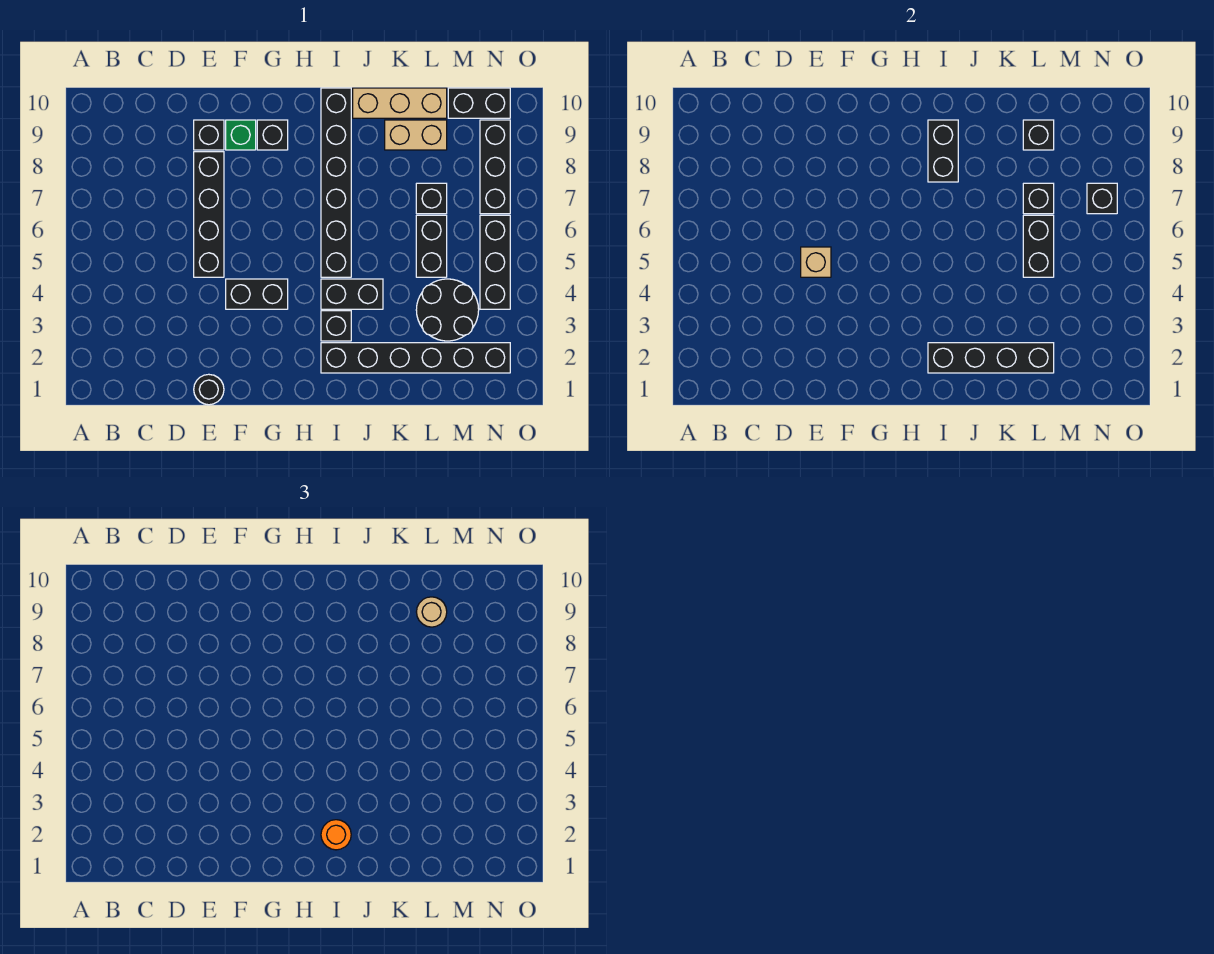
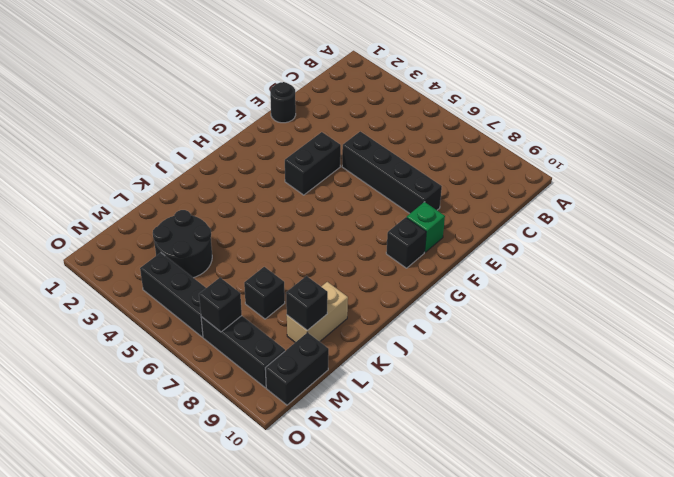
none -> black 1x1 brick [194,120,224,150]
none -> black 1x6 brick [321,343,510,373]
none -> black 1x1 brick [321,311,351,341]

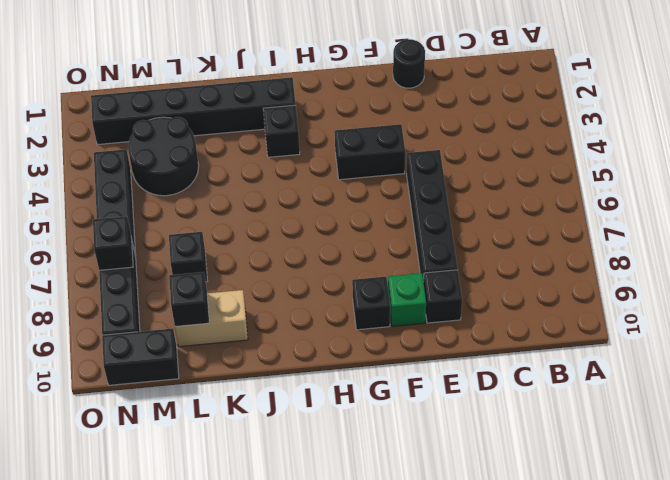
none -> black 1x2 brick [321,279,383,309]
none -> black 1x6 brick [321,88,351,277]
none -> tan 1x3 brick [353,88,447,118]

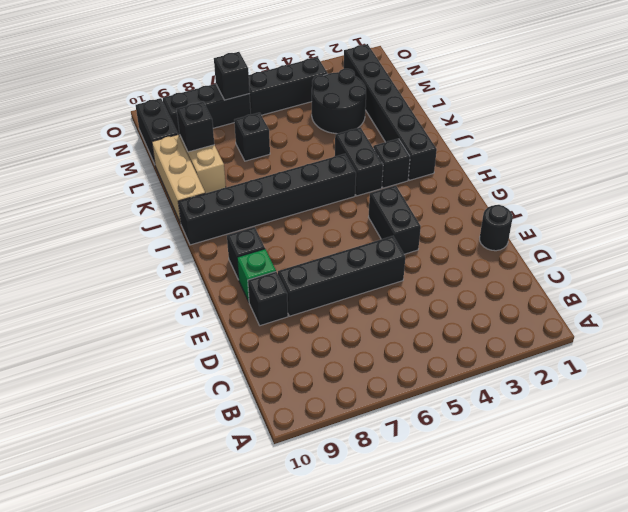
none -> black 1x2 brick [416,215,447,277]
none -> tan 1x1 brick [801,247,831,277]
none -> black 1x4 brick [928,343,1054,373]

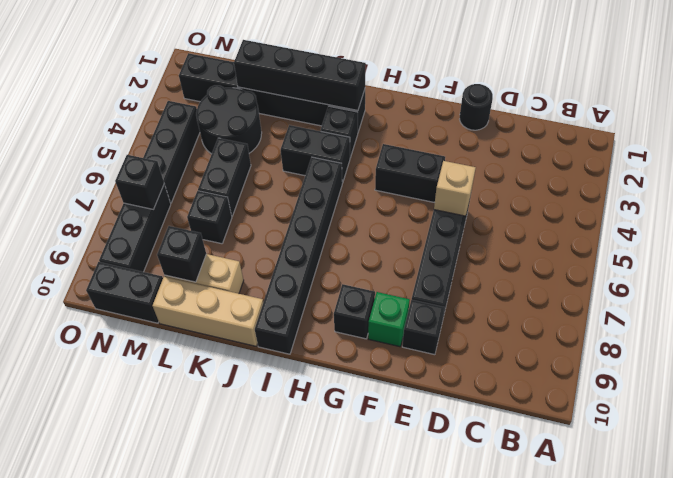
none -> black 1x2 brick [928,120,958,182]
none -> black 1x2 brick [1023,215,1054,277]
none -> black 1x1 brick [1023,183,1054,214]

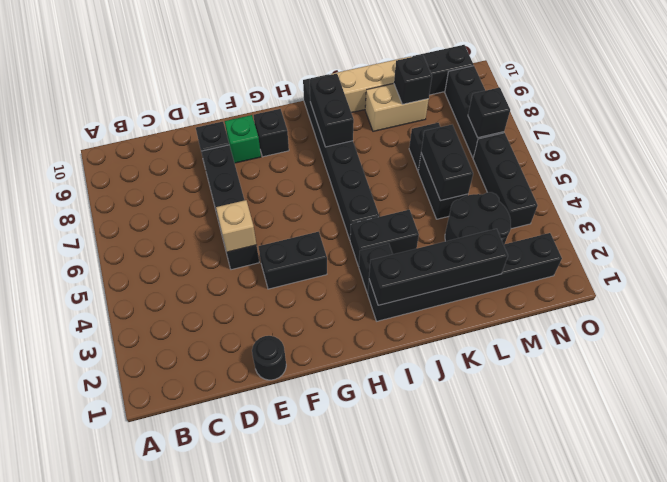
none -> black 1x1 brick [1023,183,1054,214]
none -> orange 1x1 round brick [321,820,351,850]
none -> tan 1x1 round brick [417,597,447,627]

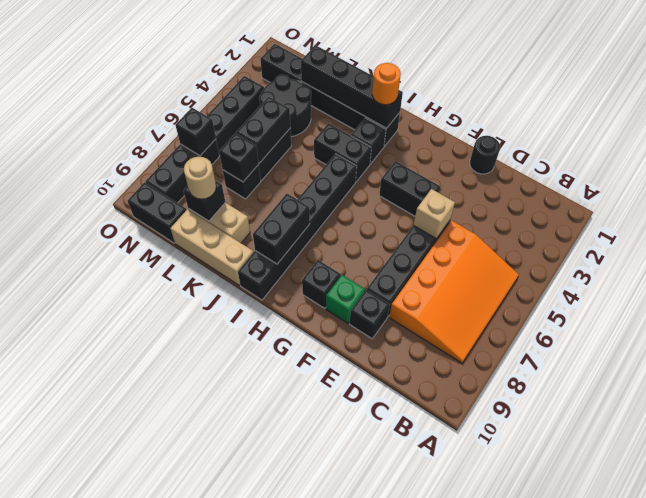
orange 3x4 slope [389,221,519,363] -> none

